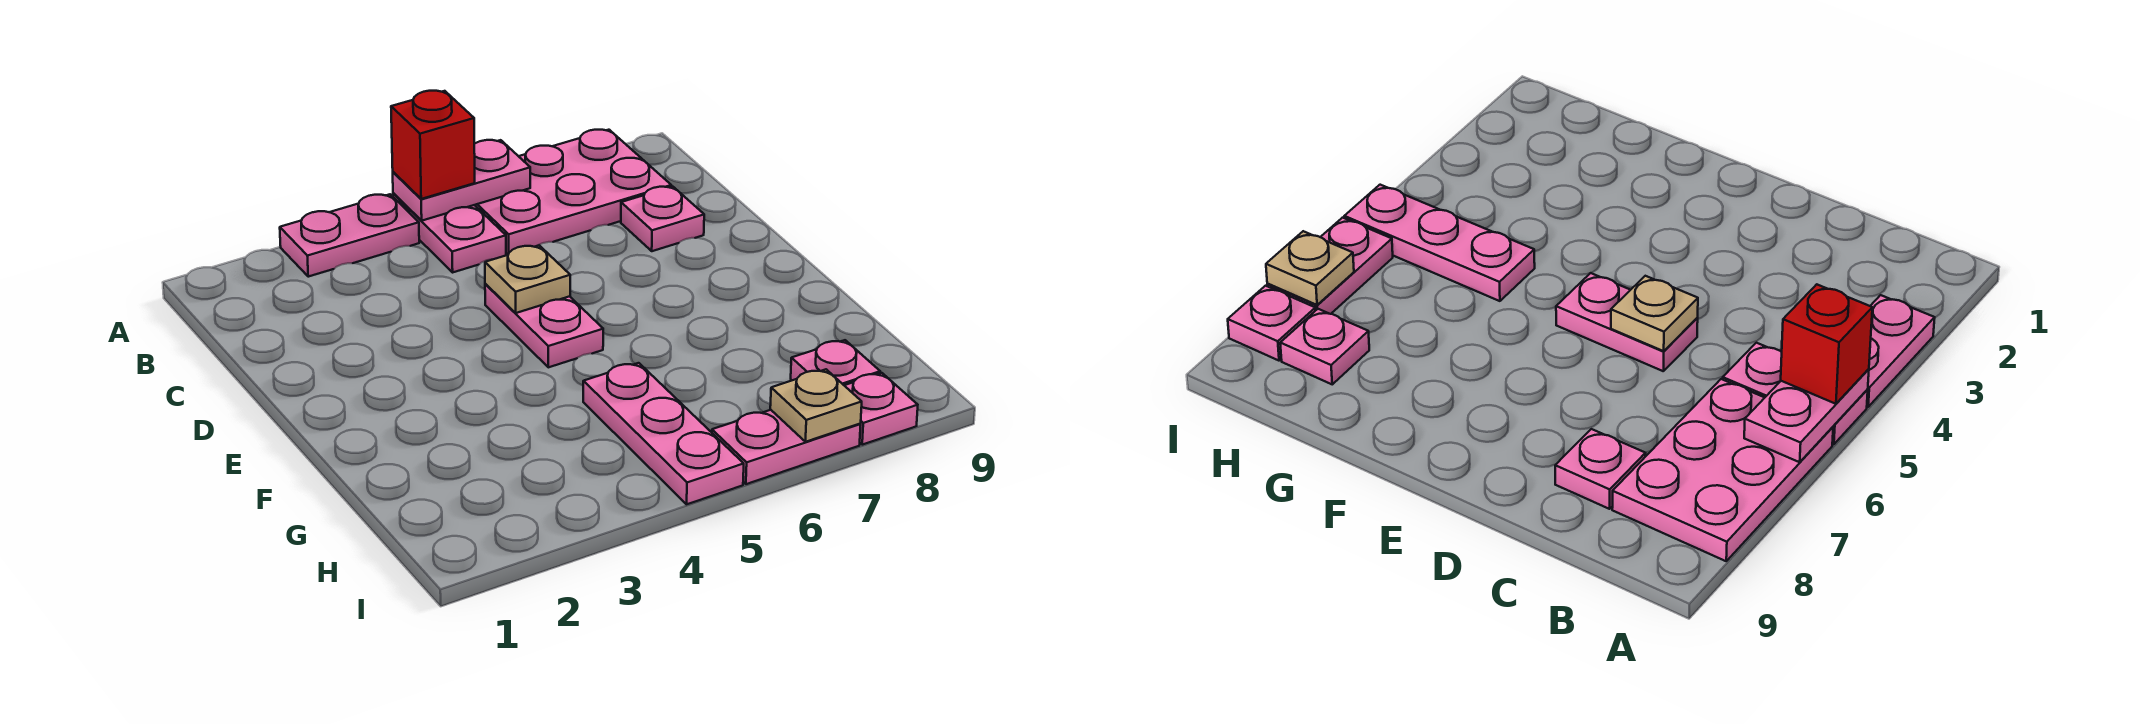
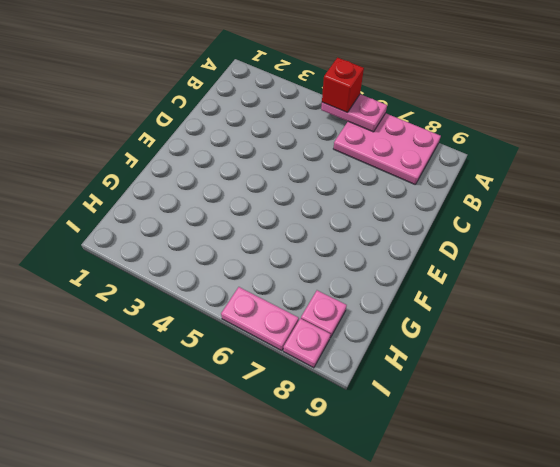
none -> pink 1x2 plate [280,194,419,277]
none -> pink 1x2 plate [393,193,506,272]
none -> pink 1x1 plate [621,187,704,251]

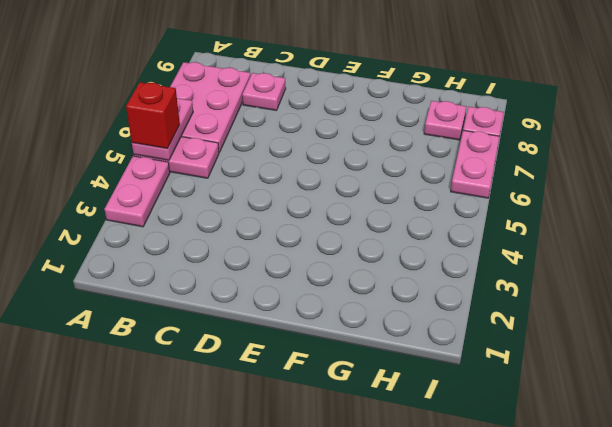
none -> pink 1x2 plate [485,284,603,367]
none -> pink 1x3 plate [583,363,744,504]
none -> tan 1x1 plate [485,245,570,313]

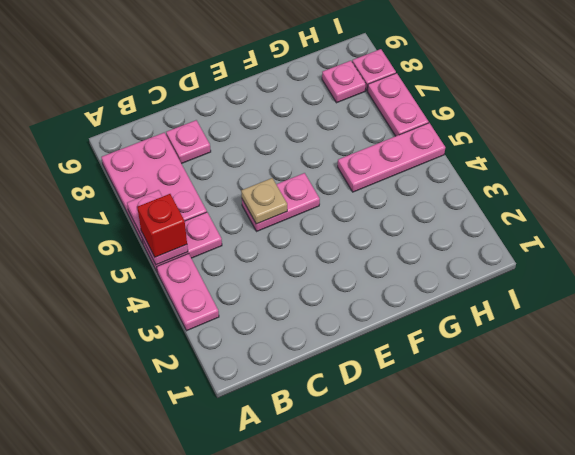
none -> tan 1x1 plate [770,369,862,442]

